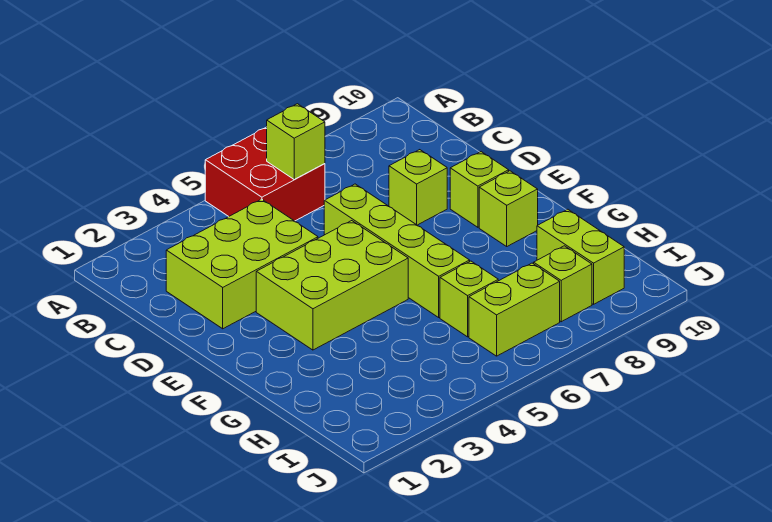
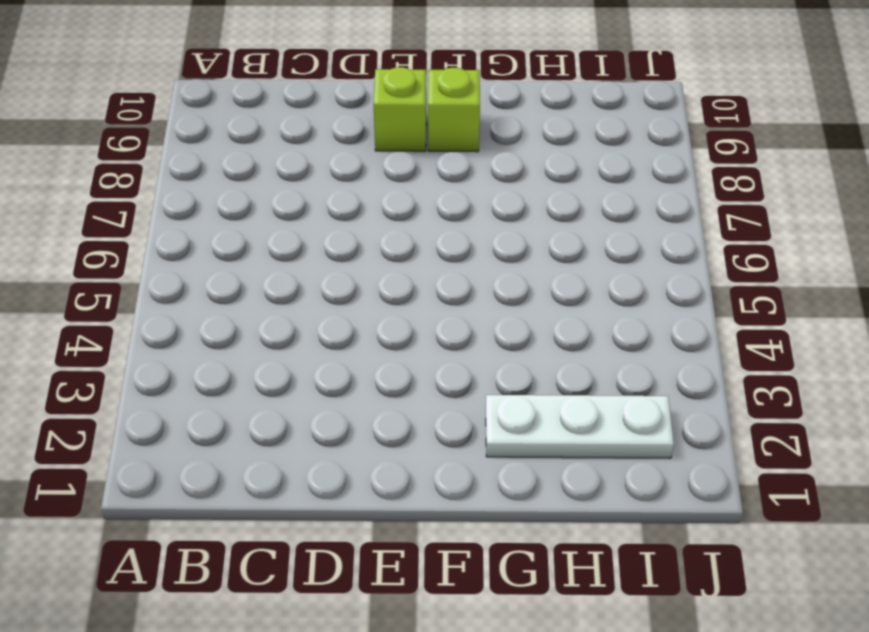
white 1x3 plate [486,395,674,458] -> none
none -> red 2x2 brick [205,127,325,221]
none -> lime 2x3 brick [166,199,318,329]
none -> lime 1x4 brick [324,184,470,317]

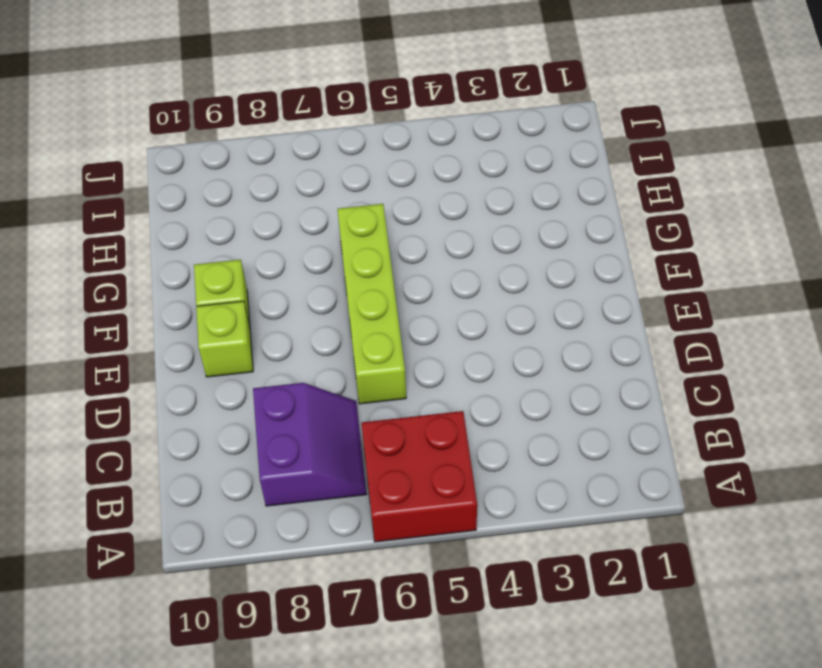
purple 2x2 slope [253,383,367,506] -> none
none -> lime 2x3 brick [166,199,318,329]
none -> lime 1x1 brick [389,150,447,225]
none -> lime 2x3 brick [256,221,408,350]

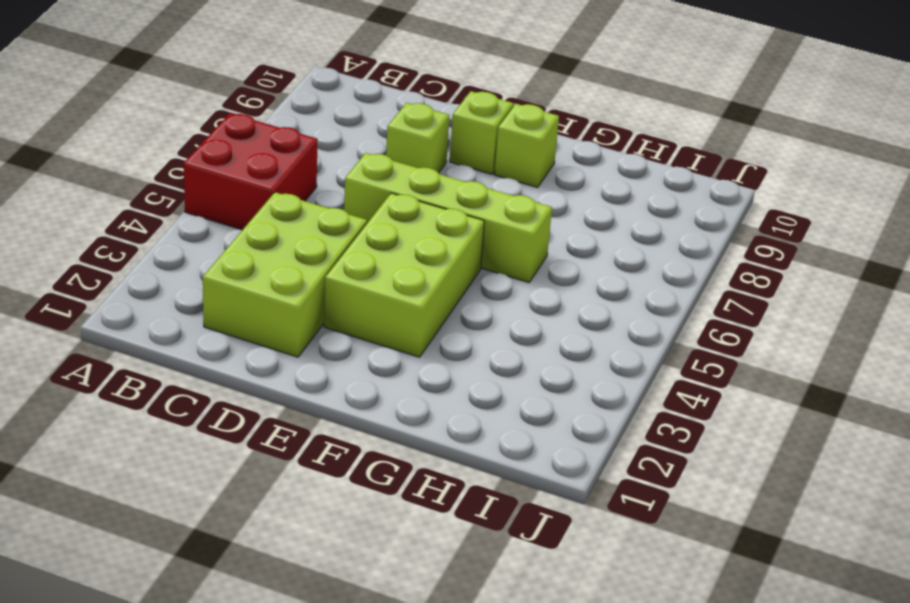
none -> lime 1x1 brick [440,261,498,337]
none -> lime 1x2 brick [537,209,624,304]
none -> lime 1x2 brick [469,263,560,356]

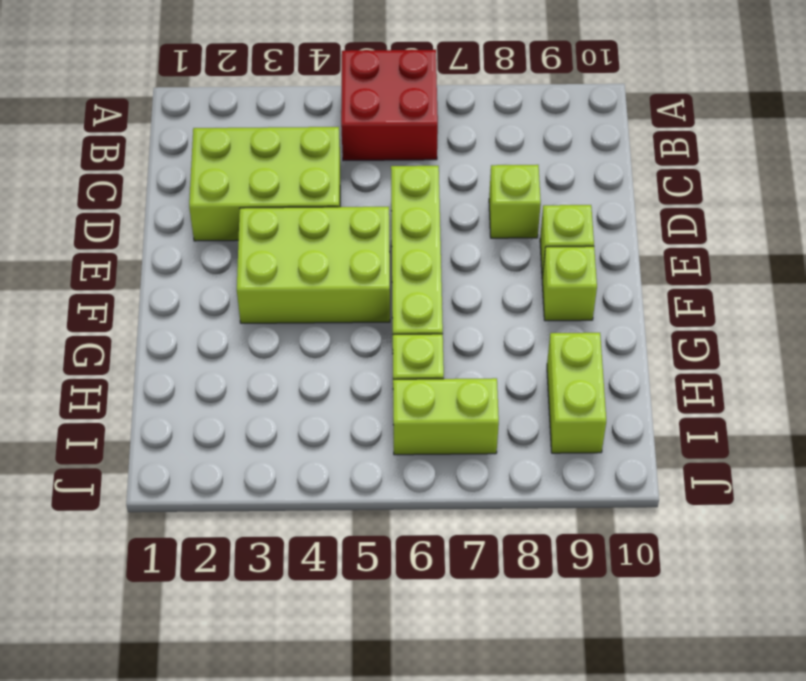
none -> lime 1x1 brick [534,246,592,322]
none -> lime 1x1 brick [267,104,325,180]

